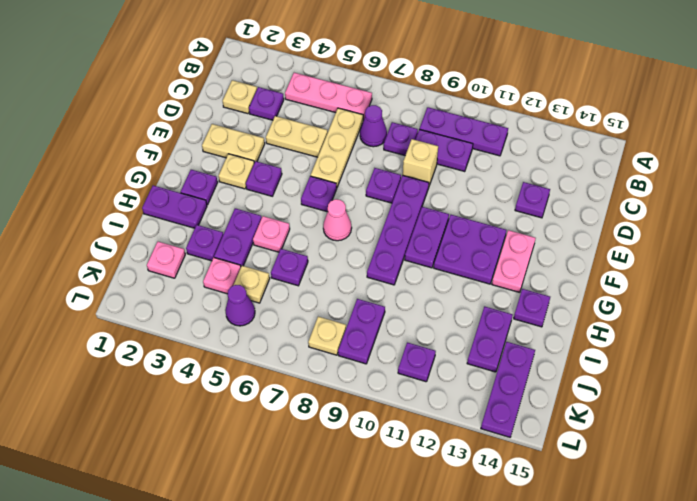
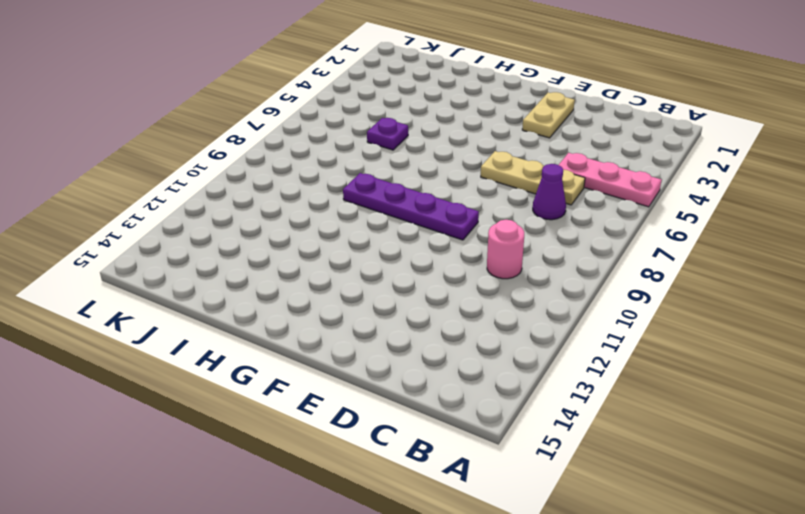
pink 1x3 plate [559,153,662,207] -> pink 1x3 plate turned to [285,73,372,120]
pink 1x1 round brick [487,220,524,279] -> purple 1x2 plate [415,129,473,172]
none -> purple 1x3 plate [420,107,508,156]
none -> tan 1x1 plate [223,80,257,114]
none -> purple 1x1 plate [249,87,284,120]
none -> purple 1x1 plate [384,122,418,155]

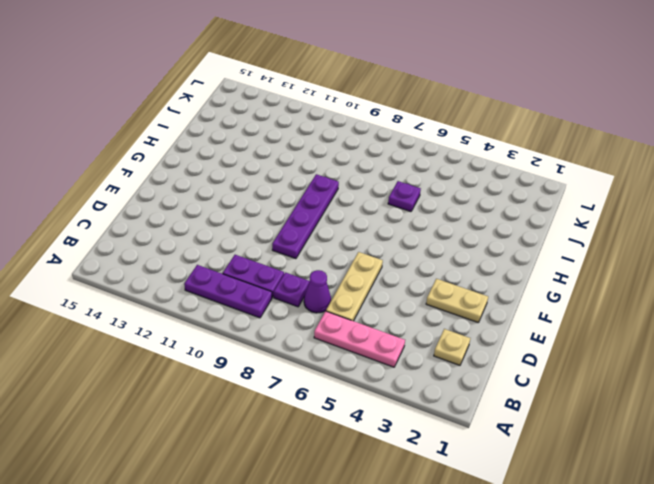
none -> purple 1x1 plate [249,87,284,120]
none -> tan 1x2 plate [266,116,328,157]
none -> tan 1x1 brick [403,139,438,186]
none -> purple 1x1 plate [515,182,550,218]

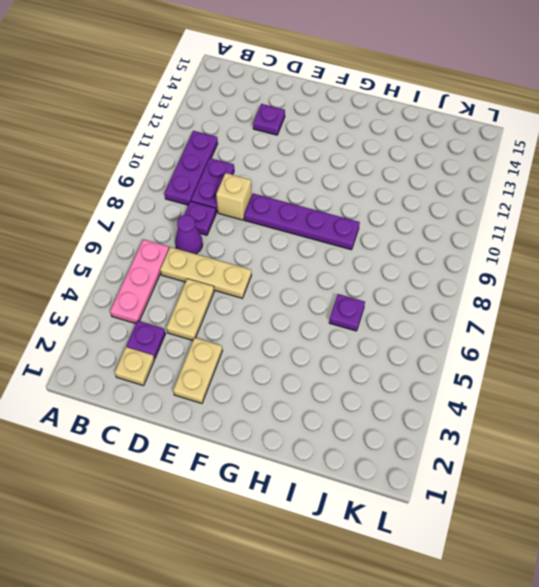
none -> purple 1x1 plate [366,168,401,203]
none -> tan 1x1 plate [218,154,254,189]
none -> purple 1x1 plate [246,161,282,196]
none -> purple 1x1 plate [301,176,337,212]

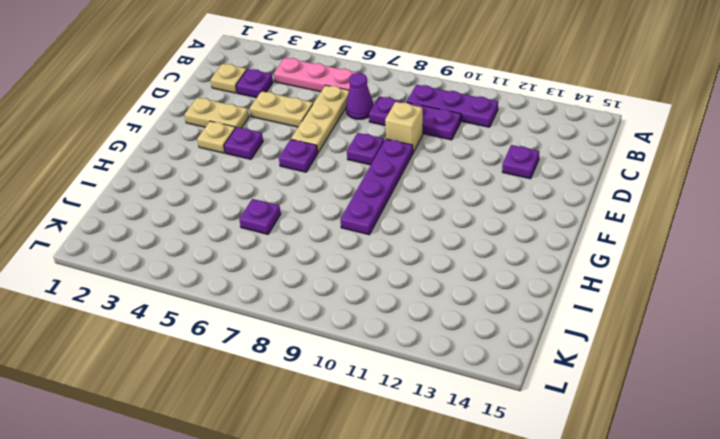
none -> purple 1x2 plate [405,207,449,268]
none -> purple 2x2 plate [434,215,506,284]
none -> pink 1x2 plate [492,230,536,292]
none -> purple 1x1 plate [181,170,218,205]

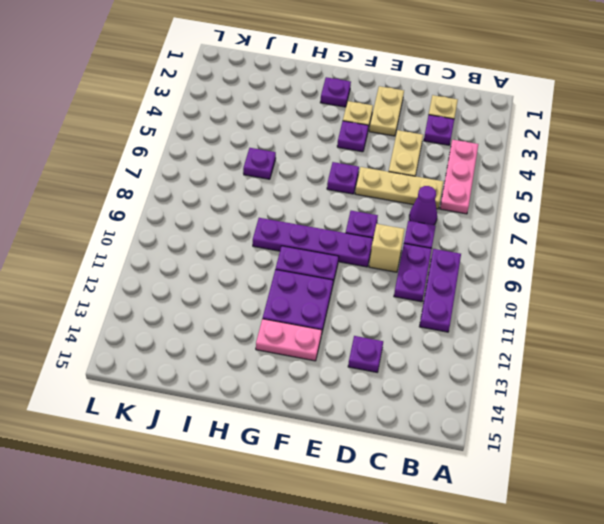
none -> pink 1x1 cone [323,199,352,241]
none -> purple 1x2 plate [142,185,207,228]
none -> purple 1x2 plate [214,208,262,266]
none -> pink 1x1 plate [253,216,290,252]

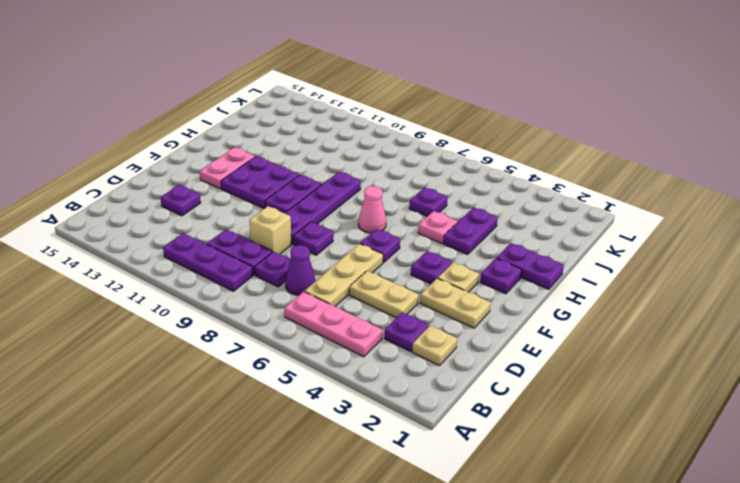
none -> purple 1x1 plate [514,289,550,327]
none -> purple 1x1 plate [186,225,223,261]
none -> purple 1x2 plate [467,306,513,372]
none -> pink 1x1 plate [147,242,185,278]

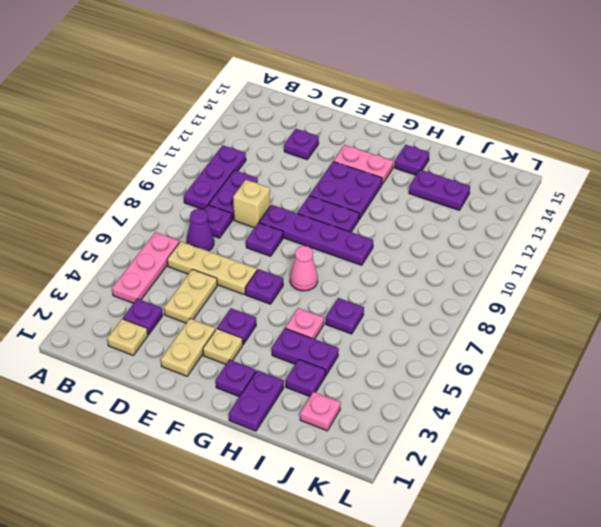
none -> pink 1x1 plate [203,258,241,294]
none -> tan 1x1 plate [234,266,270,303]
none -> purple 1x2 plate [338,299,385,364]
none -> purple 1x3 plate [481,342,535,437]

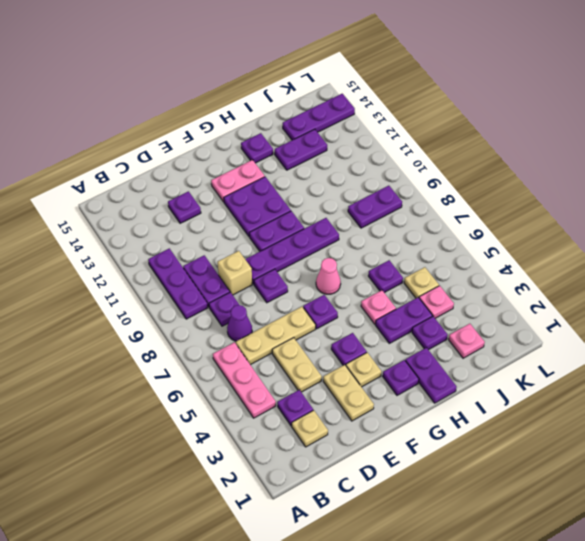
none -> purple 1x1 cone [225,285,255,326]
none -> tan 1x1 plate [308,317,346,355]
none -> purple 1x1 plate [398,342,436,382]

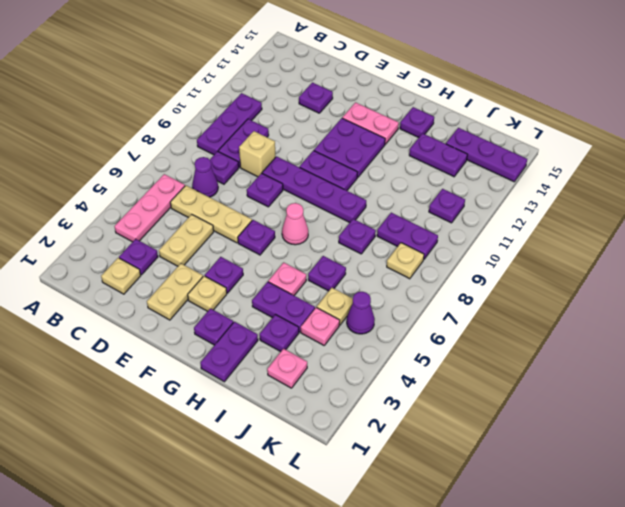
purple 1x1 plate [339,219,376,254] -> none

